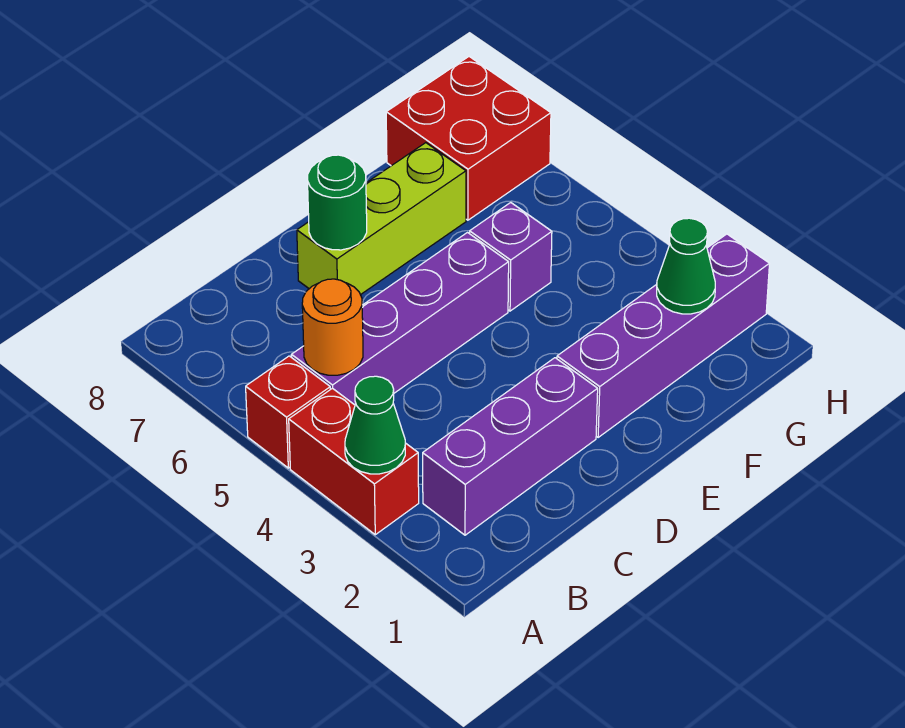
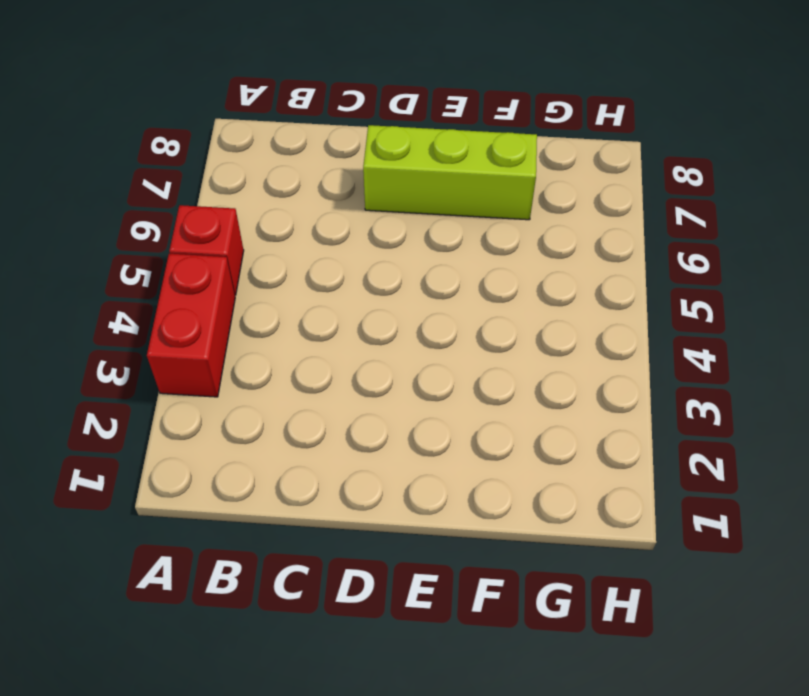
none -> purple 1x3 brick [423,358,598,535]
none -> purple 1x4 brick [291,233,509,405]
none -> purple 1x4 brick [557,234,770,437]

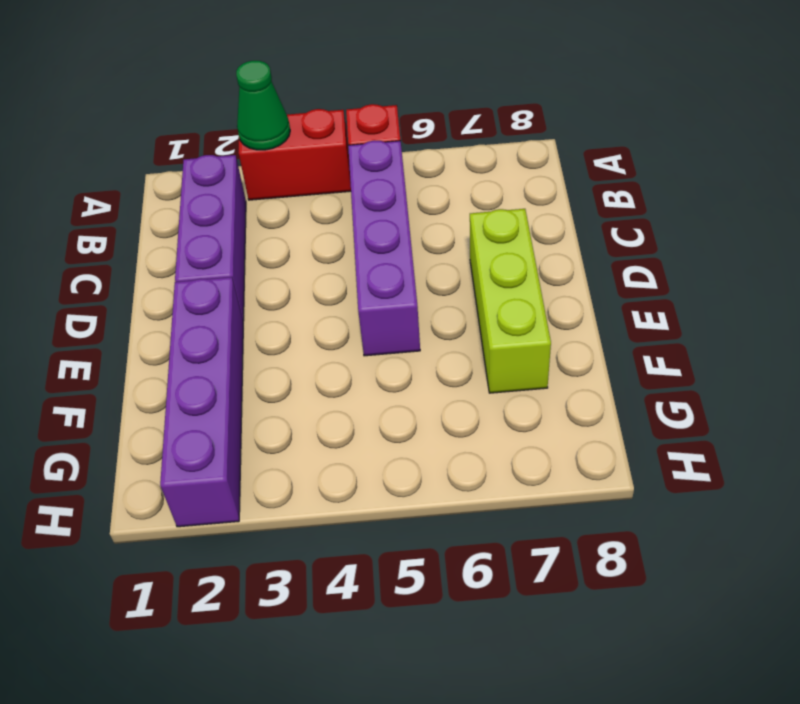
none -> purple 1x1 brick [470,202,552,311]
none -> red 2x2 brick [386,57,551,220]
none -> orange 1x1 round brick [302,279,363,375]

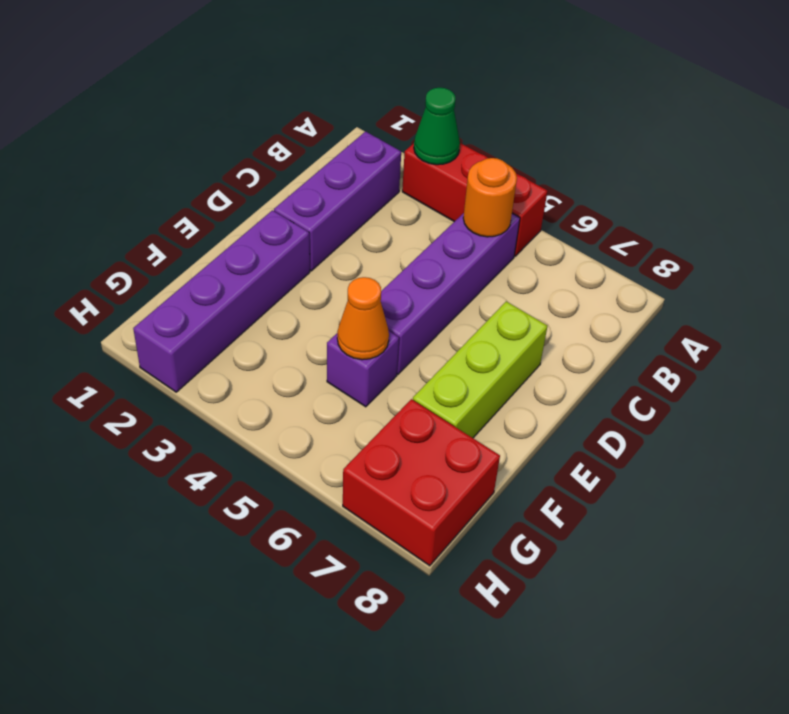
orange 1x1 cone [337,277,389,360] -> none
none -> green 1x1 round brick [308,155,367,250]
none -> green 1x1 cone [657,218,715,314]

